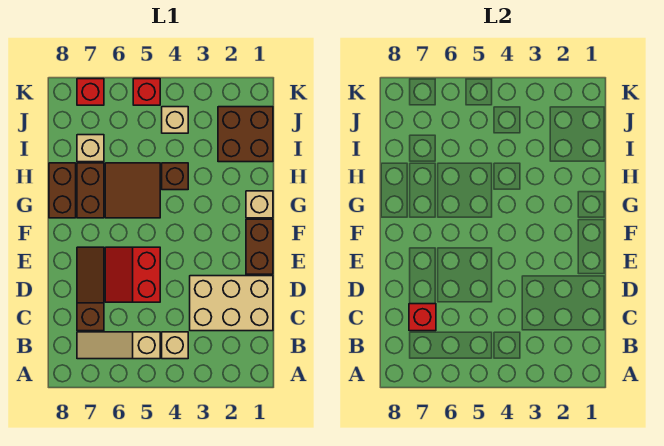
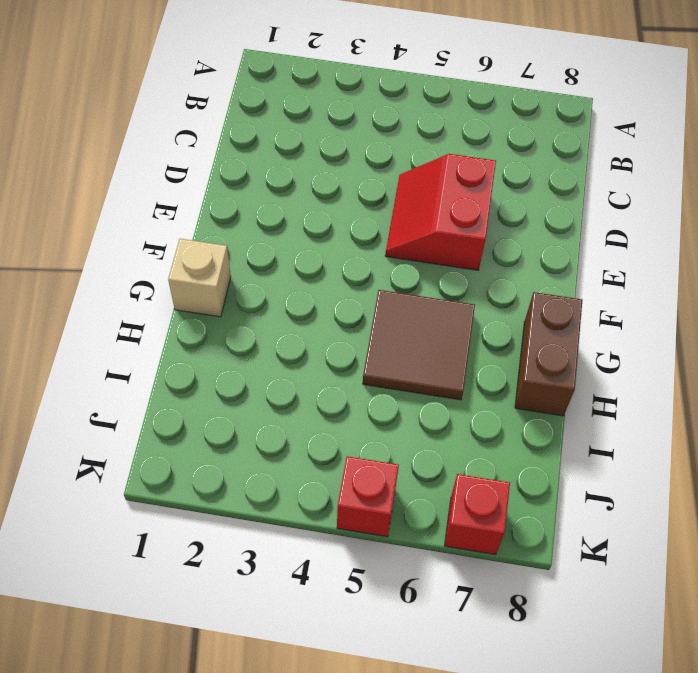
red 2x2 slope [385,154,496,270] -> red 2x2 slope turned to [105,247,160,302]
none -> tan 1x1 brick [162,332,188,359]
none -> tan 1x3 slope [77,332,160,359]
none -> tan 2x3 brick [190,276,273,331]

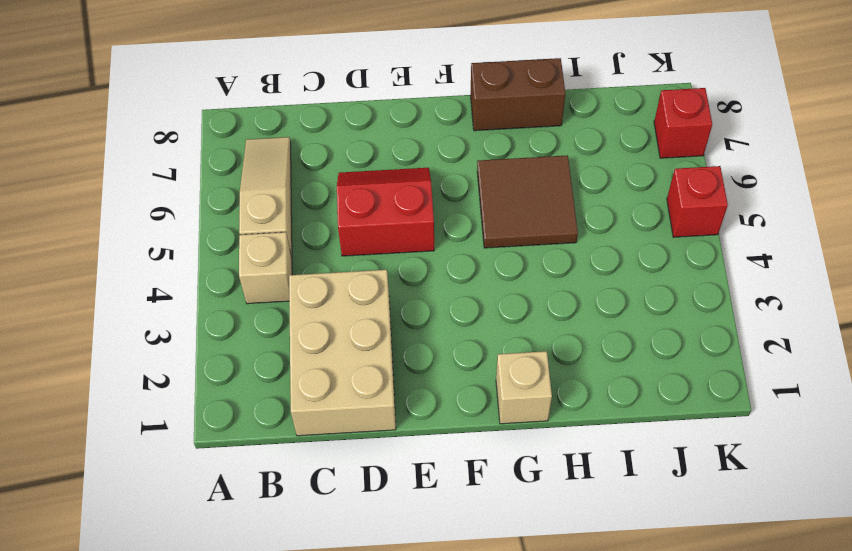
none -> brown 1x3 slope [77,247,104,331]
none -> brown 1x2 brick [246,219,273,274]
none -> brown 1x2 brick [77,163,104,218]

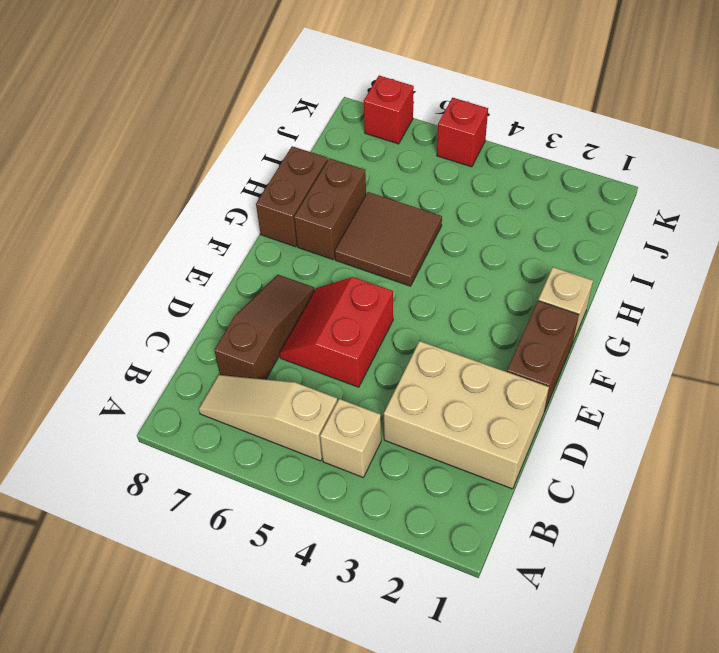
none -> brown 1x1 brick [162,163,188,190]
none -> brown 2x2 brick [218,107,273,162]
none -> tan 1x1 brick [77,135,104,162]

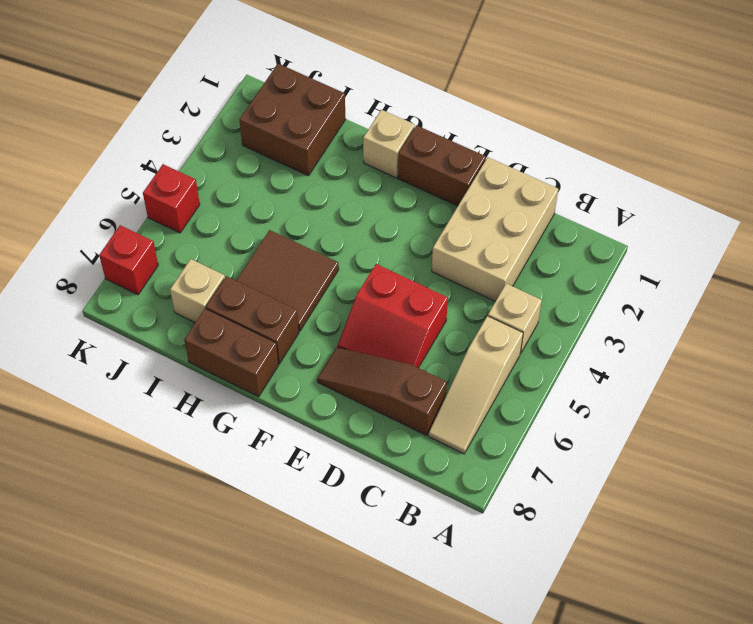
none -> brown 1x1 brick [162,163,188,190]
none -> tan 1x1 brick [162,107,188,133]
none -> red 1x1 brick [409,304,436,331]

